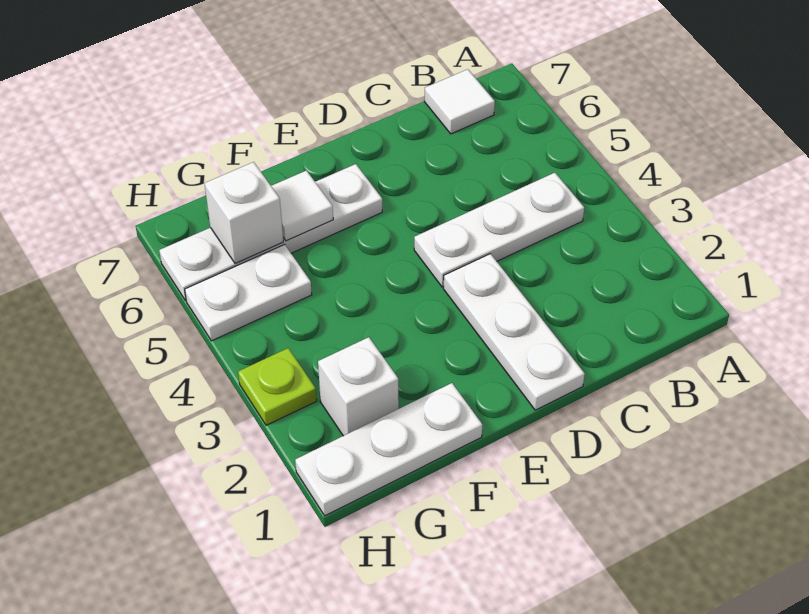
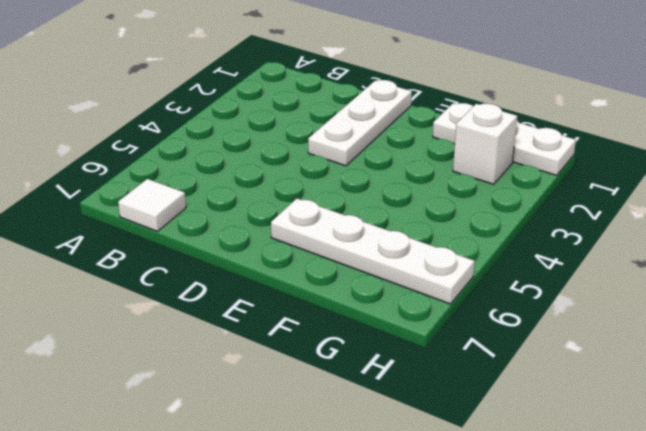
none -> white 1x3 plate [414,173,584,287]
none -> white 1x2 plate [185,245,312,341]

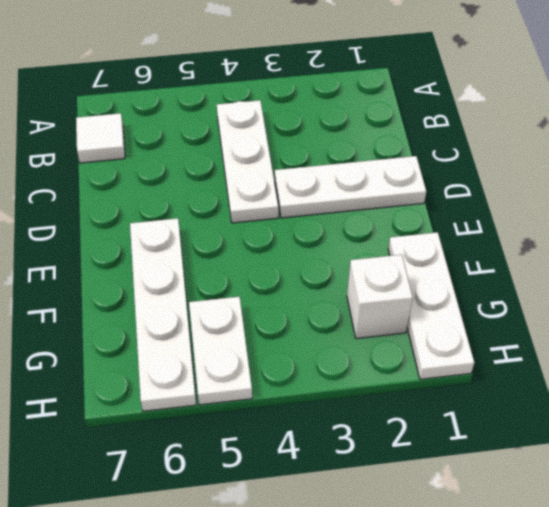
none -> lime 1x1 plate [238,348,317,425]
none -> white 1x1 tile [271,171,333,241]

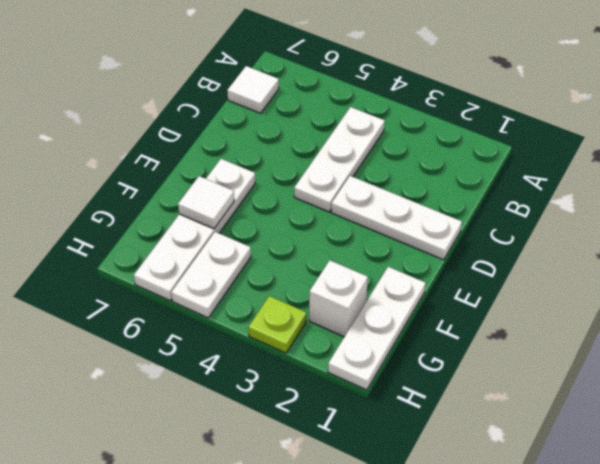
none -> white 1x1 brick [205,162,283,263]

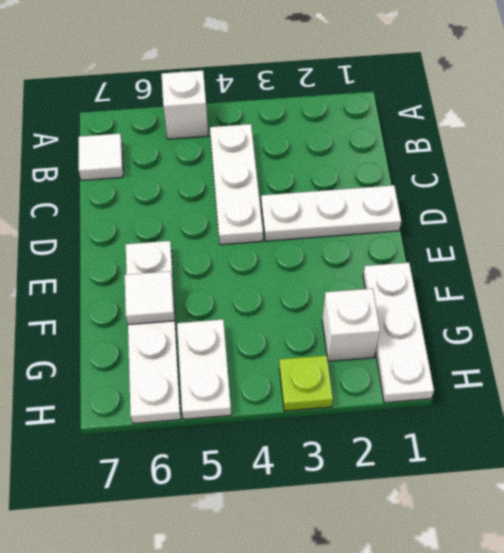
white 1x1 brick [162,70,208,139] -> white 1x1 brick moved to [205,162,283,263]

